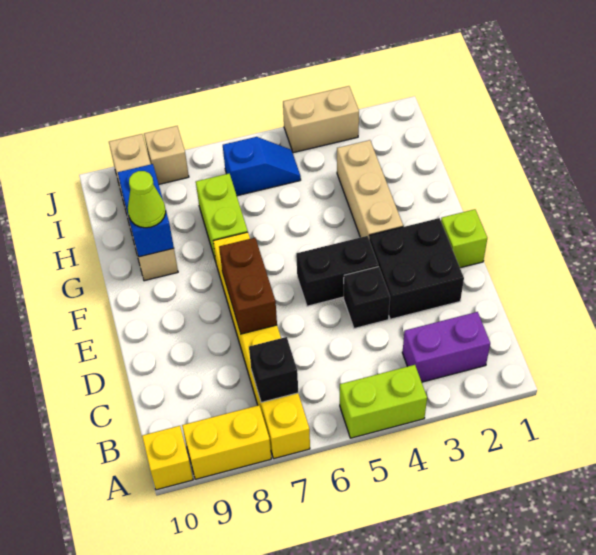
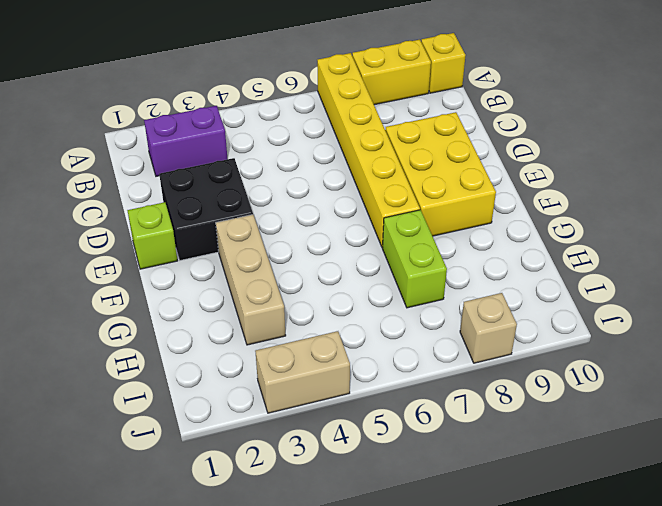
yellow 2x3 brick [385,112,496,236] -> none
none -> lime 1x2 brick [340,365,427,438]
none -> black 1x1 brick [344,267,390,328]
none -> black 1x2 brick [296,236,378,306]

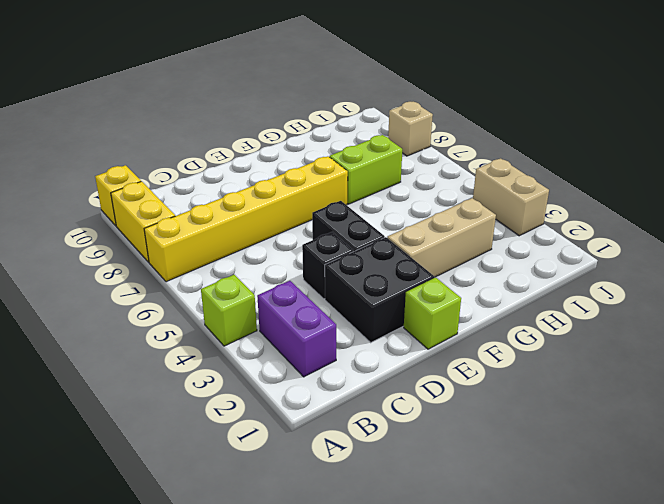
lime 1x1 brick [201,275,257,346] -> lime 1x2 brick [340,365,427,438]
none -> tan 1x4 brick [109,134,178,281]
none -> blue 1x2 slope [223,137,301,196]
none -> black 1x1 brick [249,337,298,402]

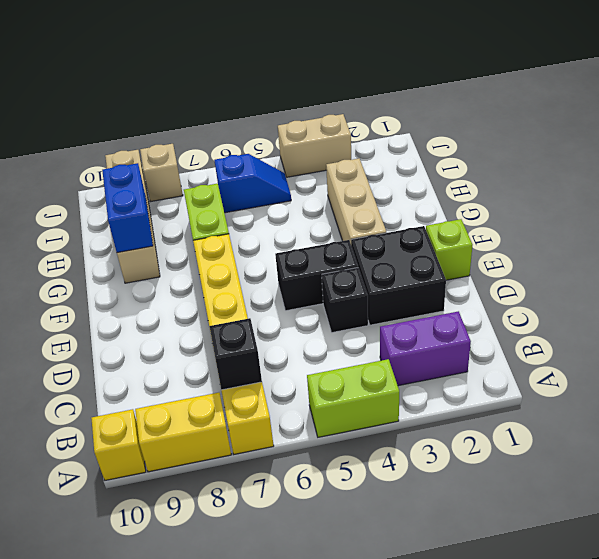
none -> brown 1x2 brick [219,238,277,334]
none -> lime 1x1 cone [128,171,166,228]

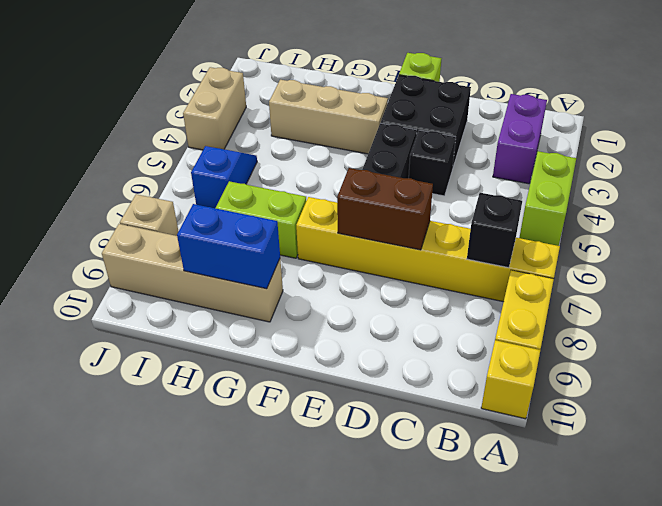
none -> lime 1x1 cone [128,171,166,228]

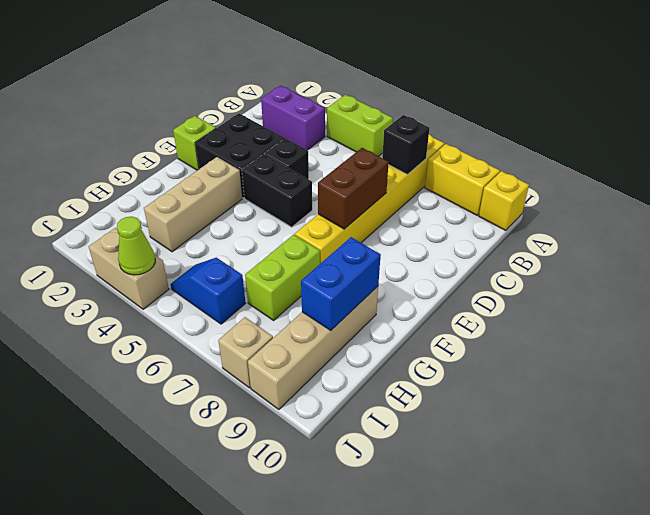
lime 1x1 cone [117,217,155,275] -> lime 1x1 cone moved to [128,171,166,228]

